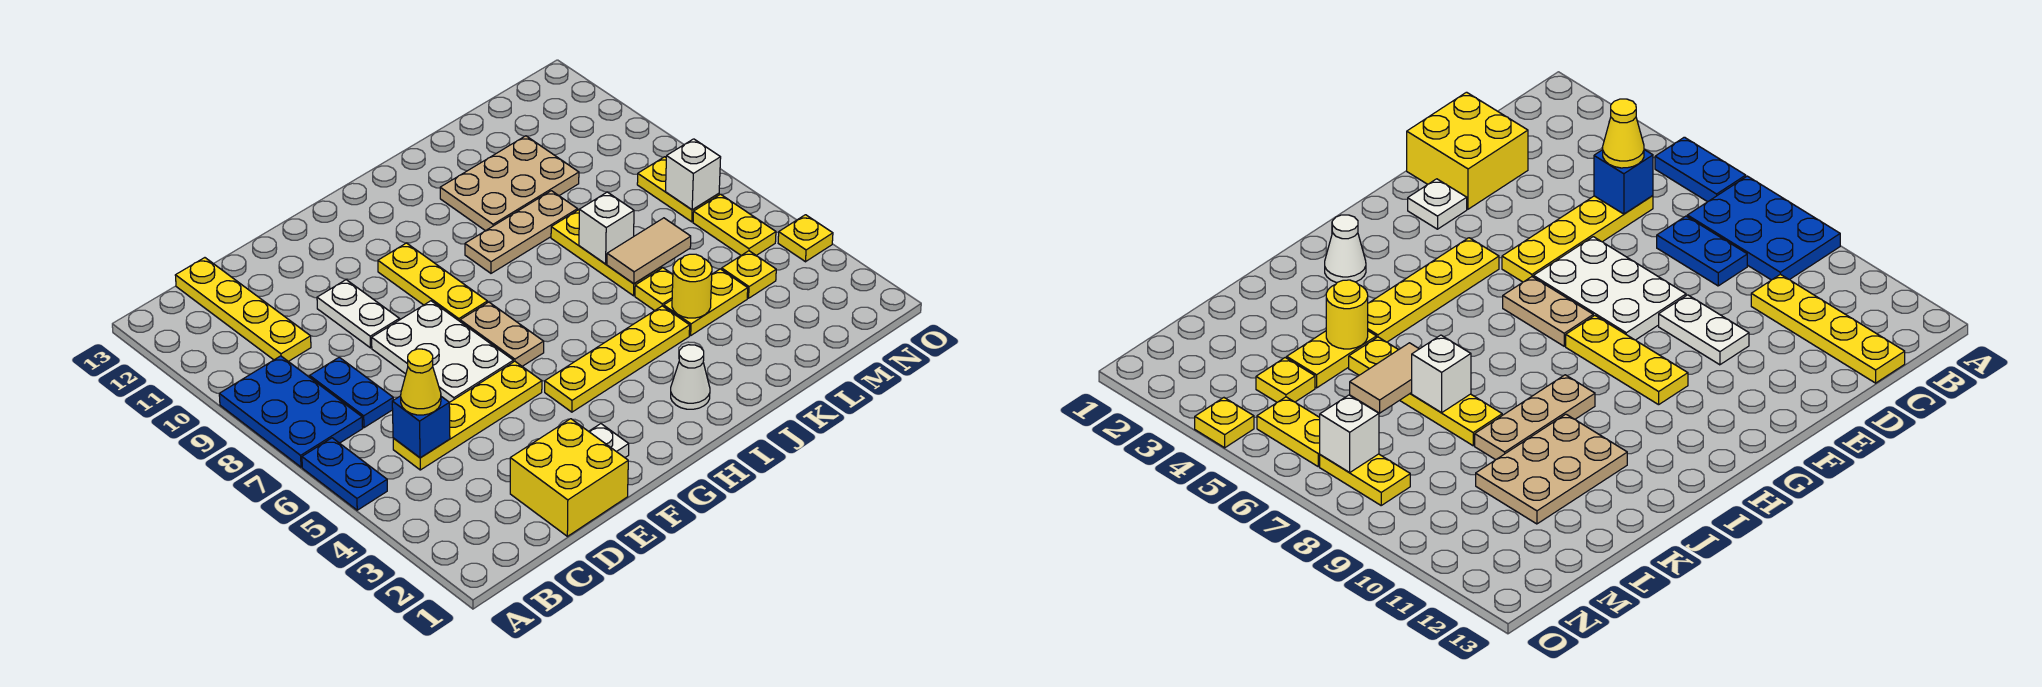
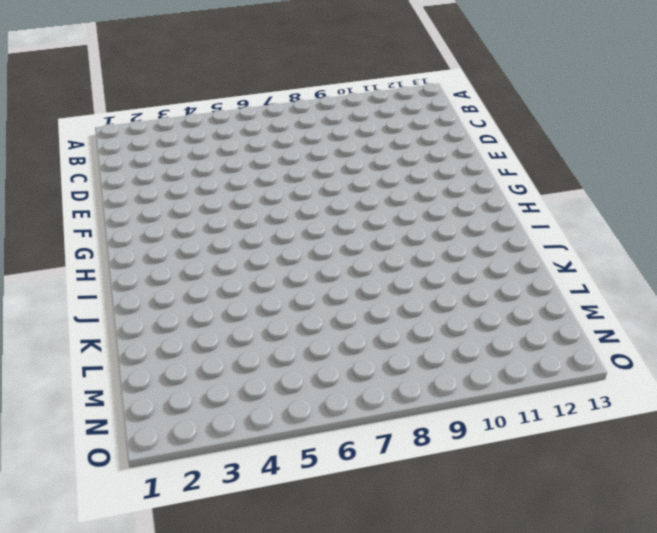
none -> blue 1x2 plate [302,438,387,510]
none -> blue 2x3 plate [219,356,363,467]
none -> yellow 1x4 plate [393,361,542,470]

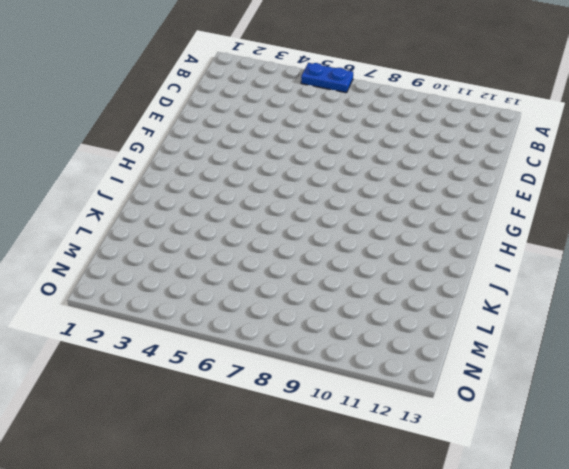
none -> blue 2x3 plate [219,356,363,467]
none -> yellow 1x4 plate [393,361,542,470]
none -> blue 1x2 plate [310,357,393,428]

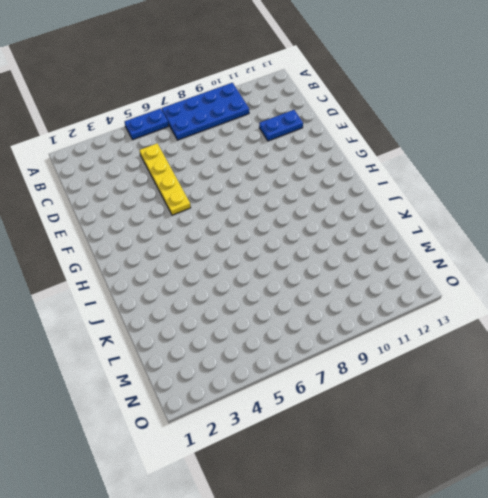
blue 2x4 plate [162,83,249,140] -> blue 2x3 plate [219,356,363,467]
blue 1x2 plate [259,110,303,141] -> blue 1x2 plate moved to [310,357,393,428]
none -> yellow 1x4 plate [175,258,311,361]
none -> yellow 2x2 brick [510,419,628,536]
none -> white 2x3 plate [372,301,513,402]

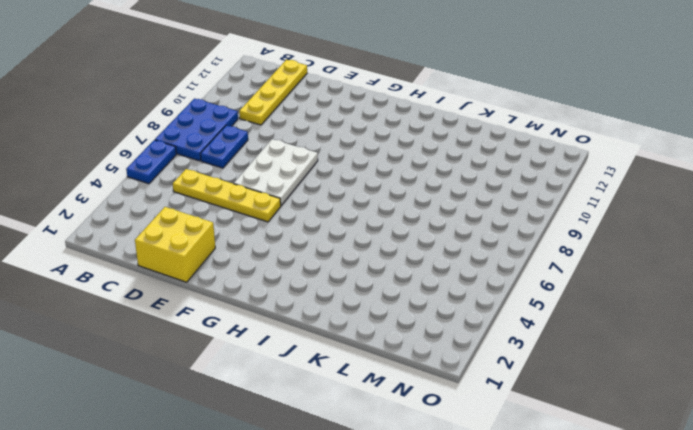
none -> white 1x2 plate [317,280,399,348]
none -> white 1x1 plate [589,424,629,458]
none -> yellow 1x4 plate [545,306,690,412]

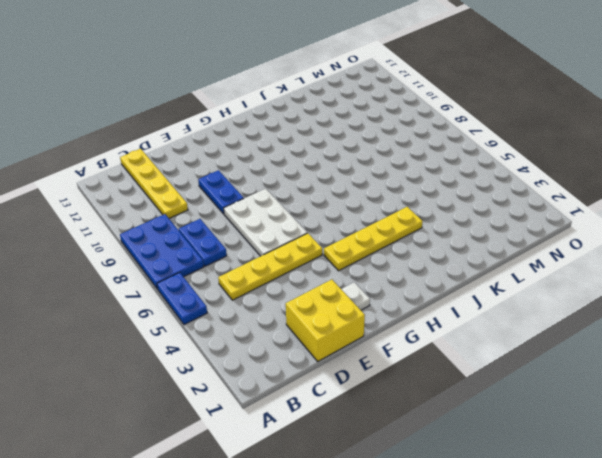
blue 1x2 plate [198,170,244,214] -> white 1x2 plate [317,280,399,348]
none -> tan 1x2 plate [460,302,544,366]
none -> yellow 1x3 plate [378,243,487,321]
none -> white 1x1 cone [671,345,710,409]

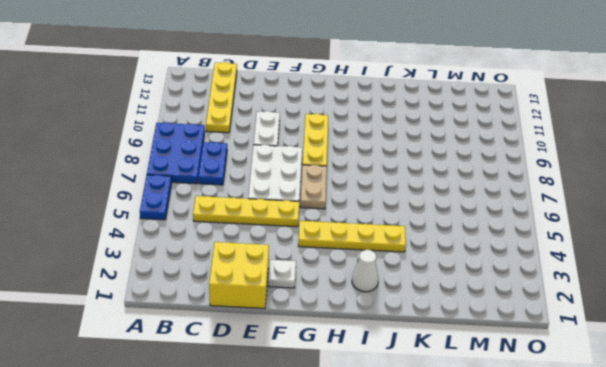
none -> tan 1x3 plate [465,191,578,273]
none -> tan 2x3 plate [440,136,579,231]
none -> yellow 1x2 plate [664,269,748,335]

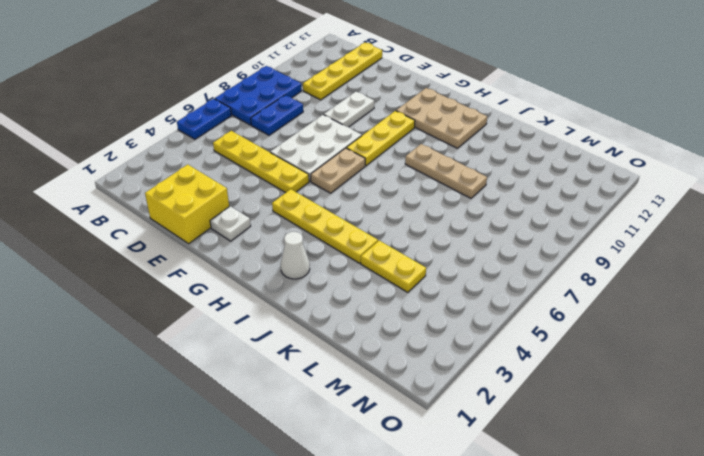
tan 2x3 plate [396,88,487,148] -> tan 2x3 plate moved to [440,136,579,231]
none -> yellow 1x1 plate [635,268,673,311]
none -> yellow 1x3 plate [551,210,662,296]
none -> yellow 1x1 plate [722,251,776,298]

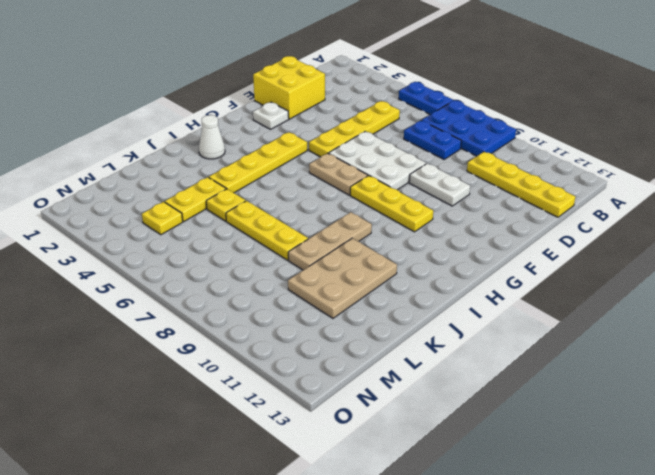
none -> yellow 1x2 plate [693,194,776,255]
none -> yellow 1x2 plate [637,157,719,222]
none -> yellow 1x1 plate [778,215,833,262]

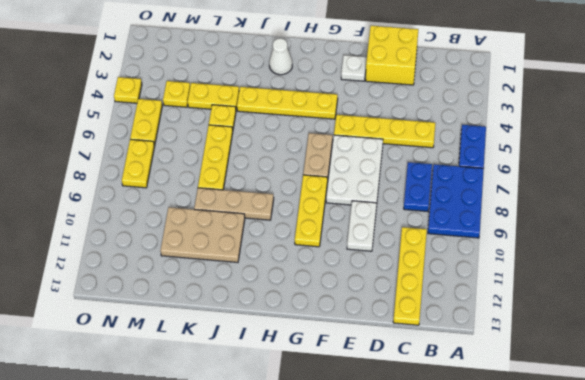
none -> blue 1x1 brick [392,396,450,458]
none -> yellow 1x1 round brick [672,254,712,318]
none -> tan 1x2 tile [607,218,691,284]

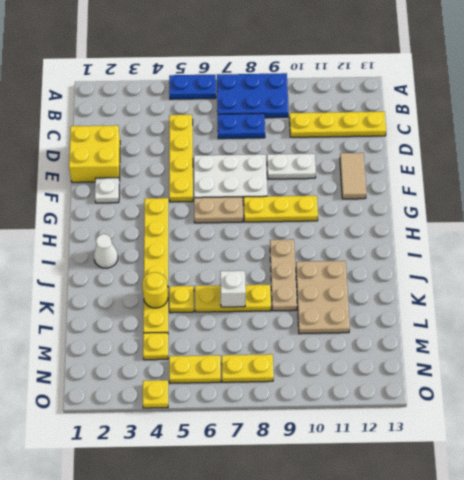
tan 1x2 tile [340,153,366,199] -> tan 1x2 tile moved to [607,218,691,284]
none -> blue 1x1 brick [392,396,450,458]
none -> white 1x1 brick [666,139,721,210]
none -> yellow 1x1 cone [401,349,441,415]

